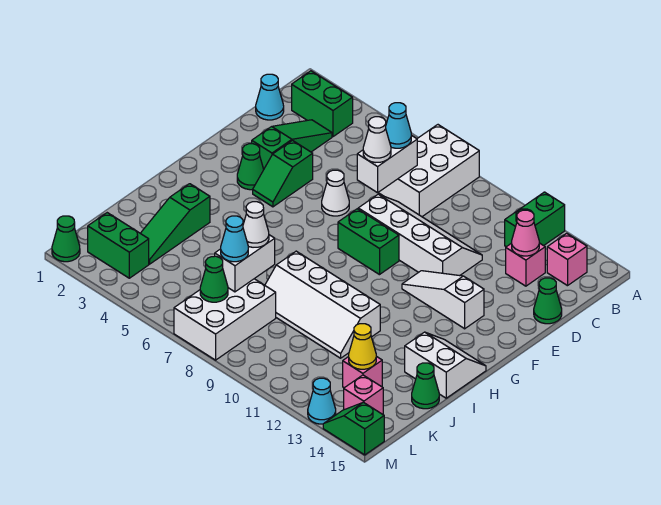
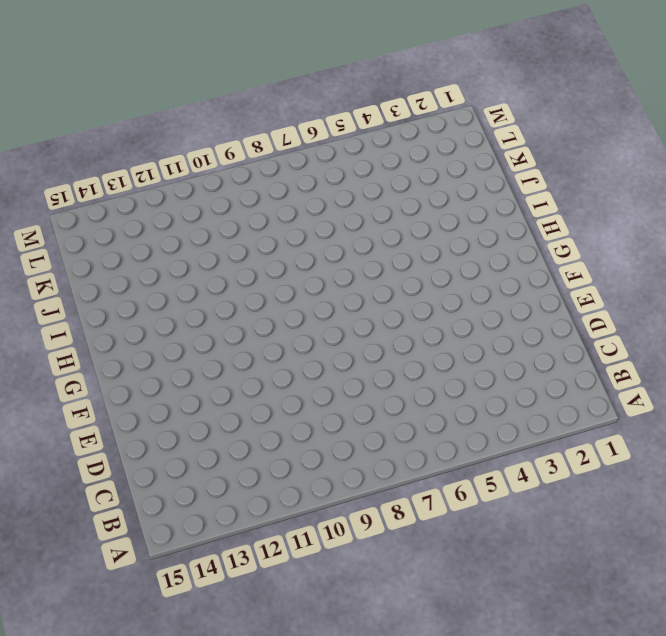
none -> white 2x3 brick [378,125,479,217]
none -> green 1x2 brick [505,192,565,247]
none -> green 1x2 brick [292,71,353,137]
none -> pink 1x1 brick [547,233,587,286]

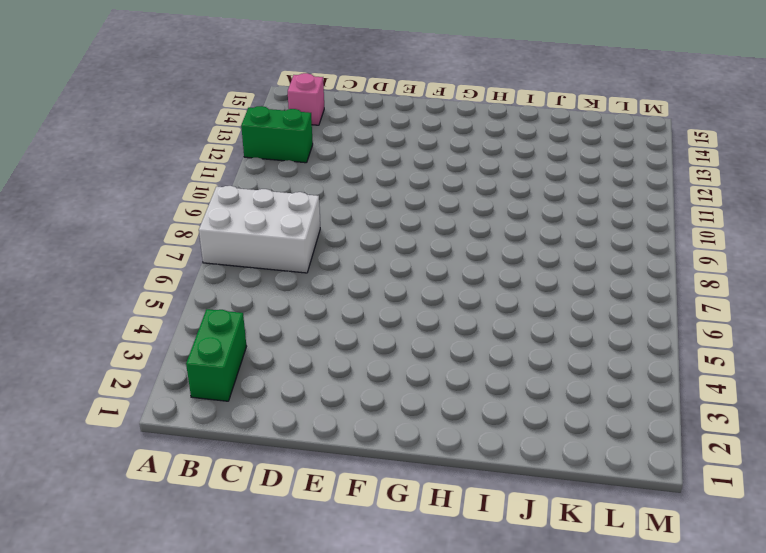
none -> cyan 1x1 cone [256,74,284,120]
none -> green 1x3 slope [252,120,332,169]
none -> pink 1x1 brick [506,243,545,286]
none -> white 2x4 slope [358,194,482,276]

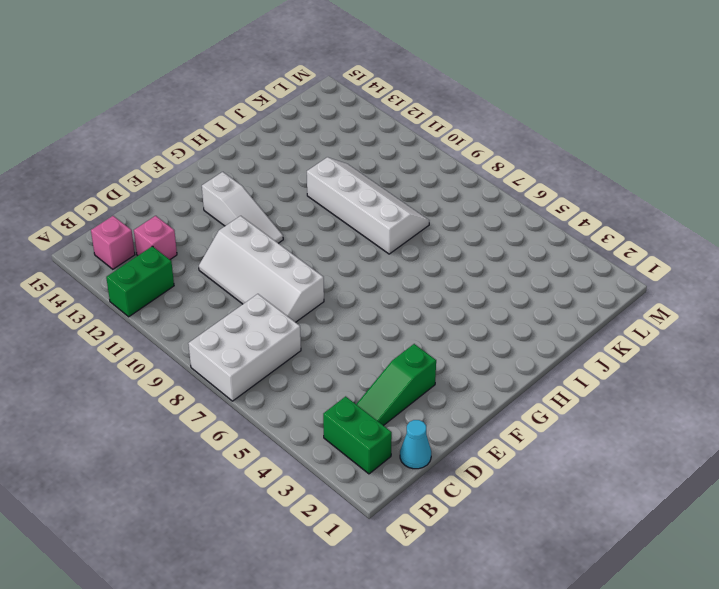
none -> green 1x1 cone [534,278,562,324]
none -> green 1x2 slope [253,140,313,207]
none -> white 1x1 cone [322,170,349,216]
none -> green 1x1 cone [237,144,264,190]

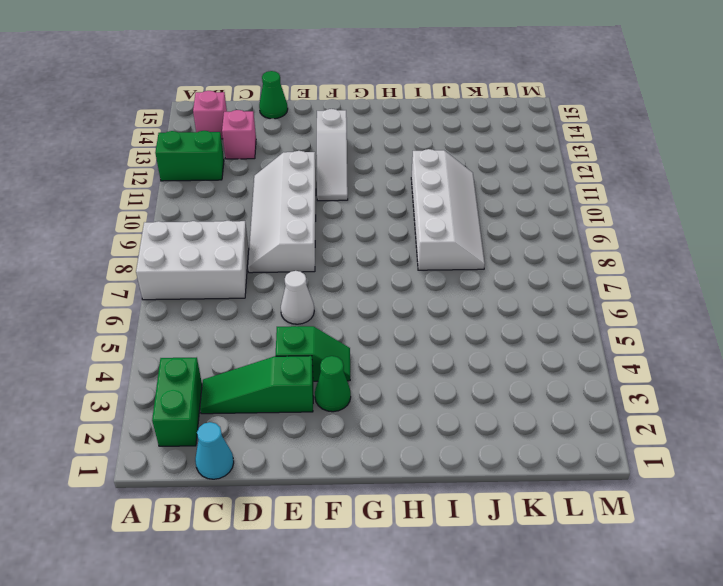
none -> green 1x2 brick [338,209,399,275]
none -> white 2x2 slope [405,332,486,398]
none -> green 1x3 slope [140,184,210,264]
none -> green 1x1 cone [412,363,439,409]

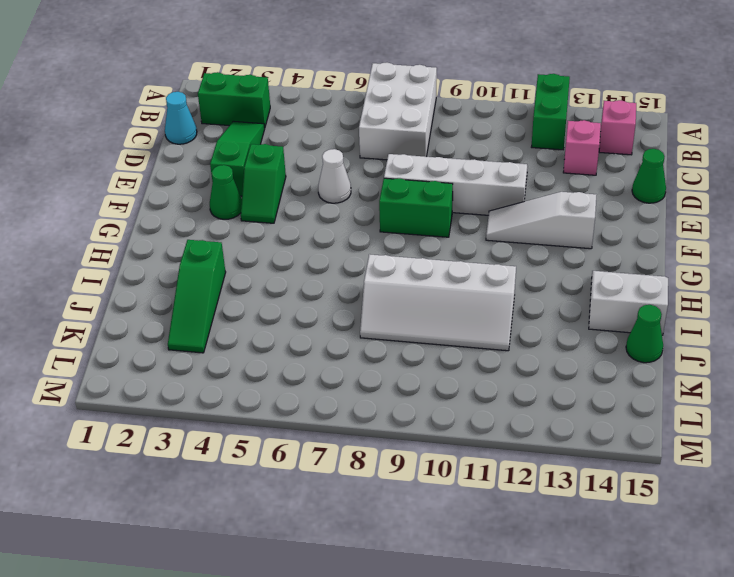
none -> white 2x3 brick [174,279,276,360]
none -> pink 1x1 brick [343,356,382,388]
none -> green 1x2 brick [88,213,149,278]
none -> pink 1x1 brick [344,375,383,414]

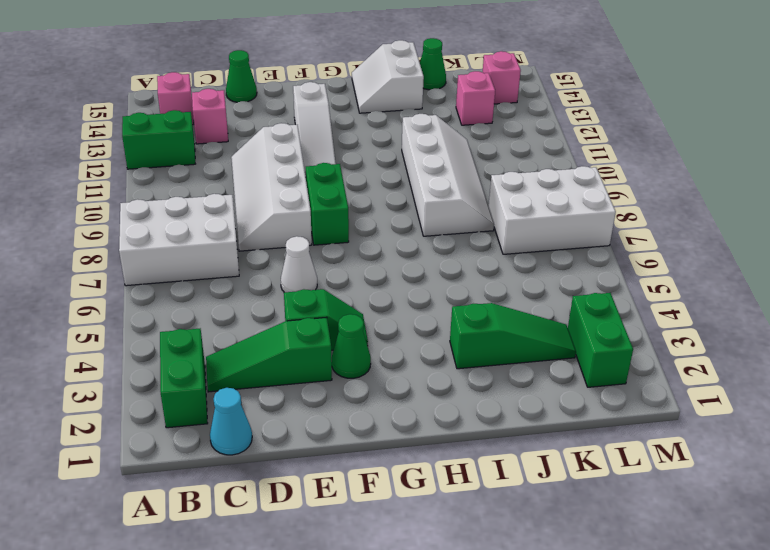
none -> green 1x1 cone [52,216,80,262]
none -> cyan 1x1 cone [308,378,336,424]
none -> green 1x2 slope [323,402,384,455]
none -> white 1x2 brick [357,135,417,193]

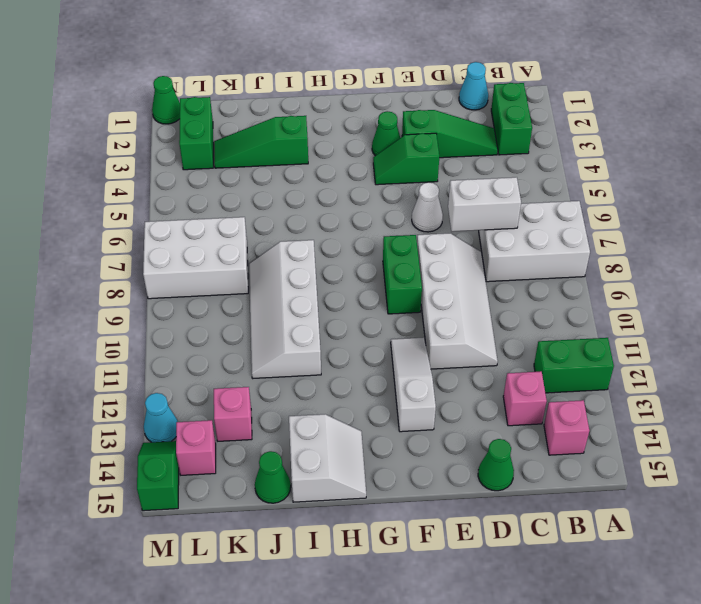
none -> pink 1x1 cone [512,210,539,256]
none -> white 1x2 brick [215,235,275,292]
none -> yellow 1x1 cone [349,324,376,369]
none -> green 1x1 cone [200,256,228,302]

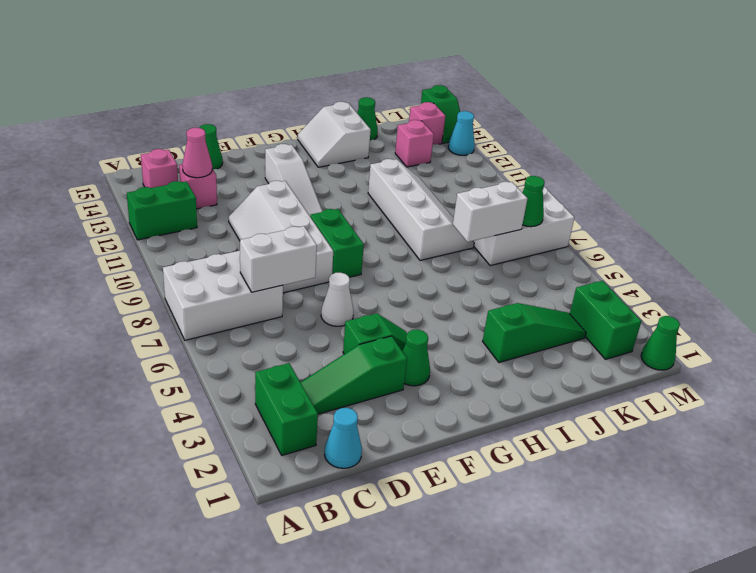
none -> yellow 1x1 cone [349,324,376,369]
none -> cyan 1x1 cone [386,103,411,148]
none -> white 1x1 cone [363,117,391,163]
none -> white 1x1 cone [243,202,269,247]

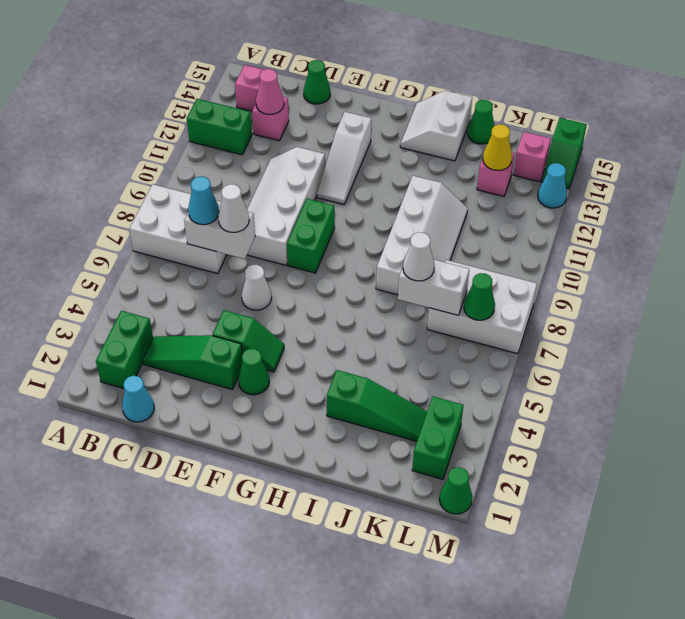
none -> cyan 1x1 cone [221,216,248,262]

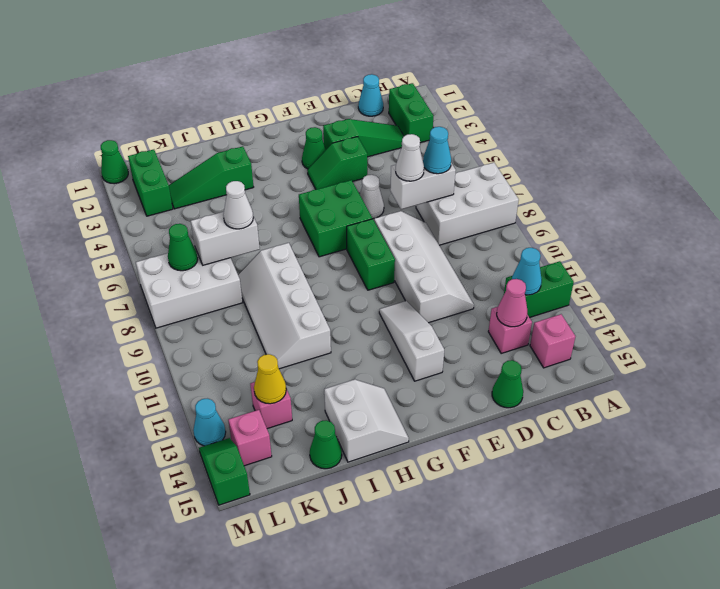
cyan 1x1 cone [512,248,542,295] -> cyan 1x1 cone moved to [221,216,248,262]
green 2x2 brick [299,180,372,257] -> none

